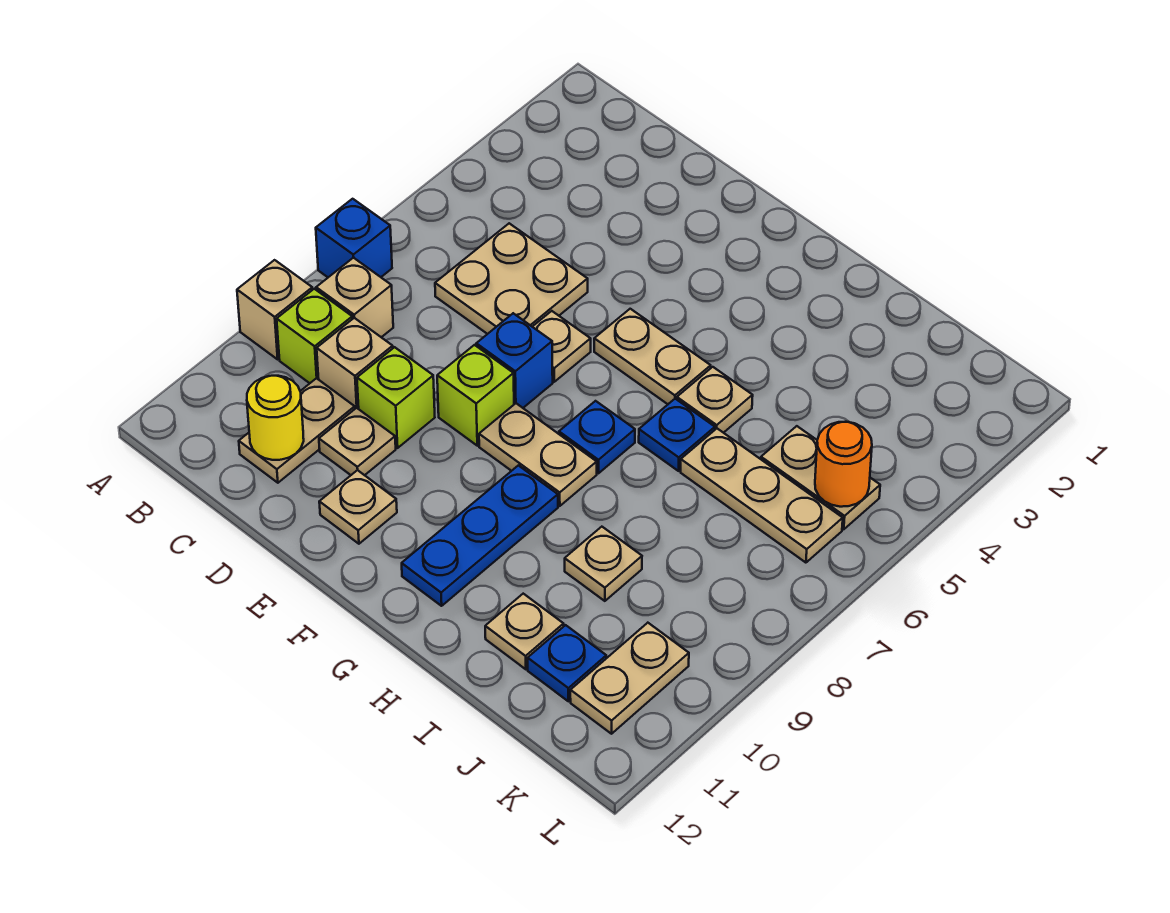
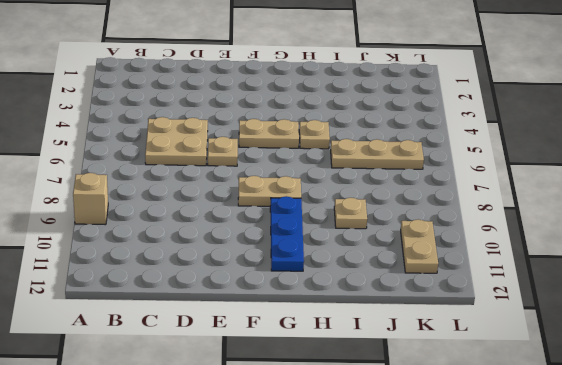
none -> blue 1x1 brick [316,199,392,277]
none -> tan 1x1 brick [316,258,393,337]
none -> lime 1x1 brick [277,289,352,383]

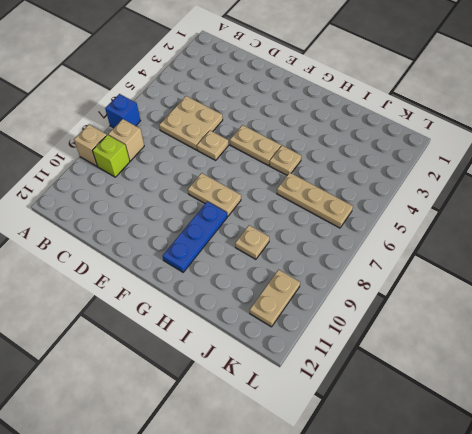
none -> tan 1x1 brick [317,318,393,409]
none -> tan 1x2 plate [239,378,355,483]
none -> lime 1x1 brick [357,347,435,448]

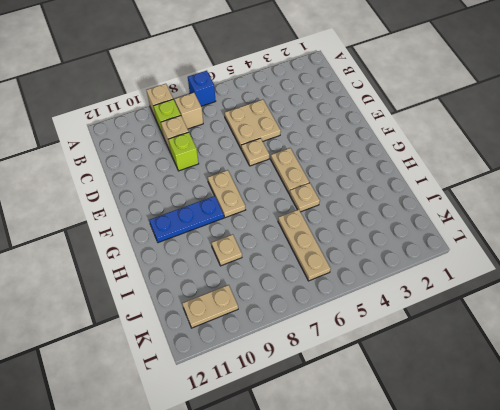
none -> tan 1x2 plate [239,378,355,483]
none -> tan 1x1 plate [319,408,396,475]
none -> blue 1x1 brick [476,313,553,408]

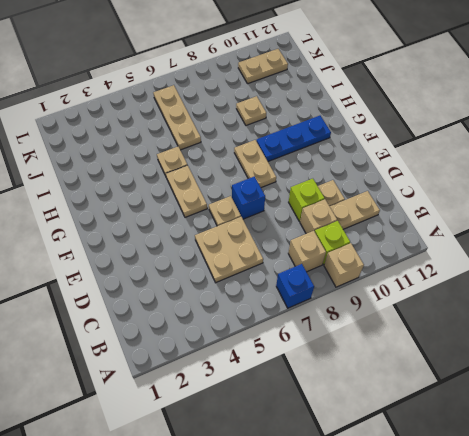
none -> lime 1x1 brick [437,345,514,446]
none -> tan 1x1 plate [319,470,397,544]
none -> blue 1x1 plate [559,401,635,473]

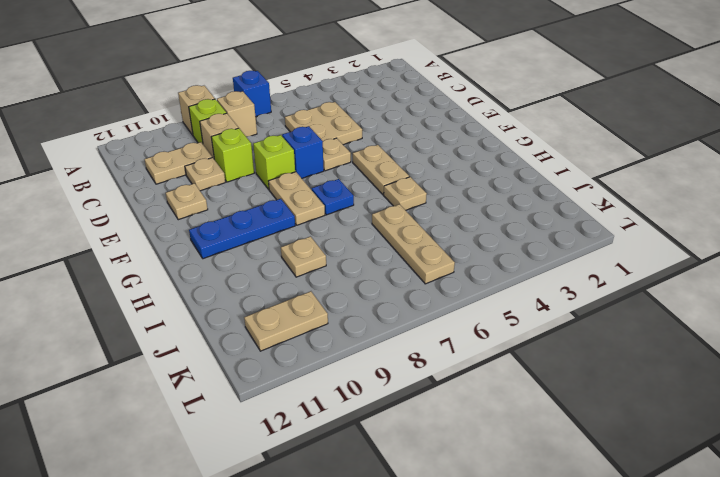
none -> blue 1x1 plate [639,399,715,471]
none -> tan 1x1 plate [485,594,564,669]
none -> tan 1x2 plate [761,426,880,529]

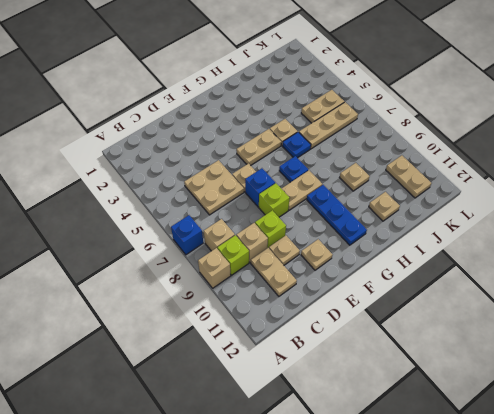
none -> blue 1x1 plate [528,625,606,701]
none -> yellow 1x1 round brick [247,376,304,460]
none -> orange 1x1 round brick [815,422,872,507]

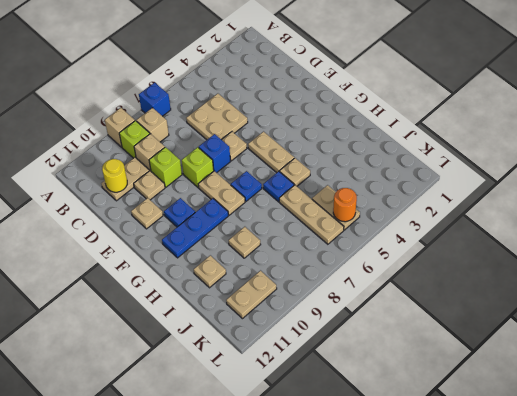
blue 1x1 plate [164,198,195,227] -> blue 1x1 plate moved to [528,625,606,701]

